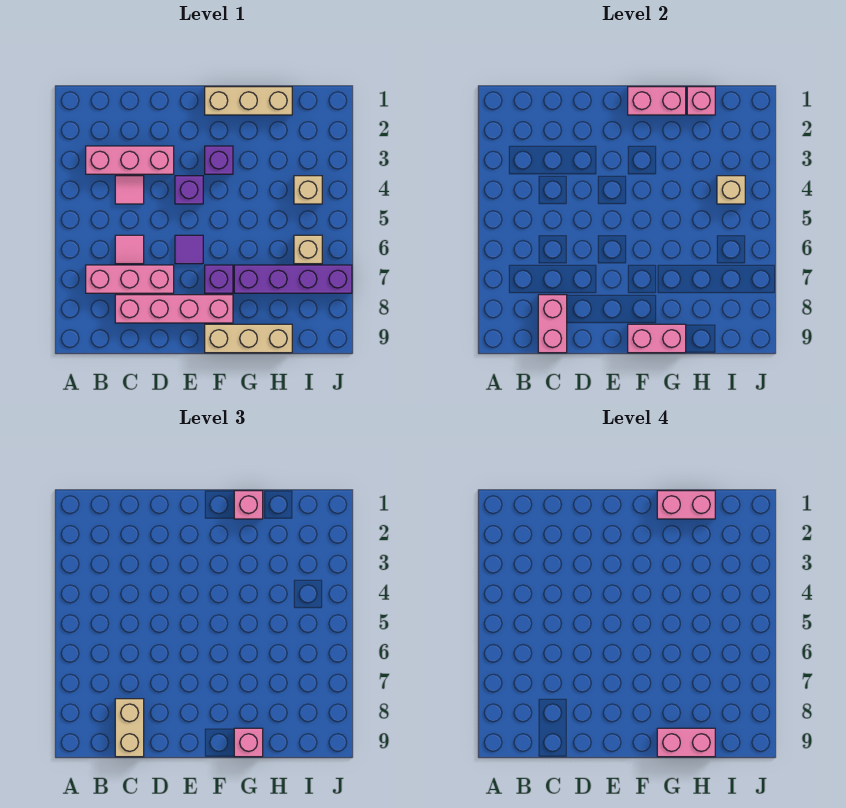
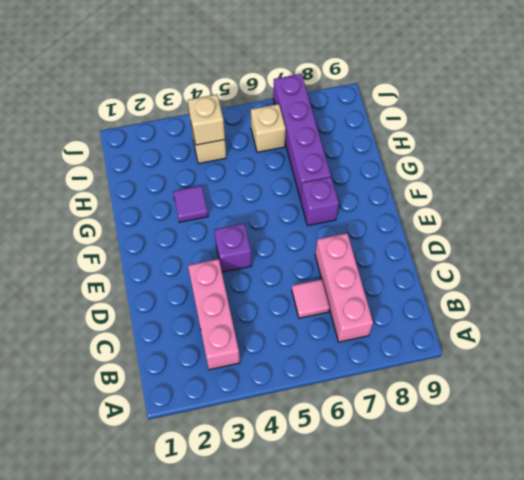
purple 1x1 tile [173,186,208,222] -> purple 1x1 tile moved to [175,235,203,264]
none -> pink 1x1 tile [115,176,144,204]
none -> pink 1x4 brick [115,295,233,323]
none -> tan 1x3 brick [205,87,292,115]

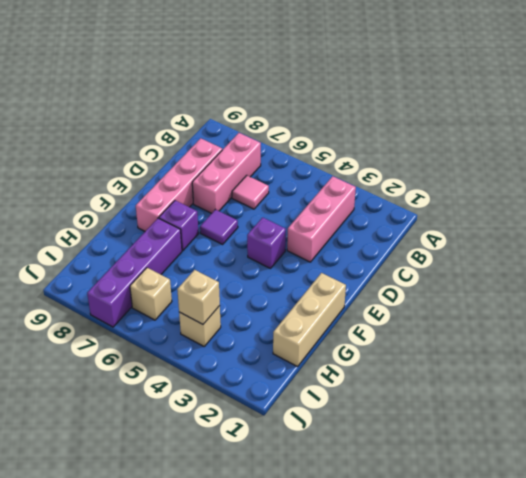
none -> pink 1x1 tile [115,176,144,204]
none -> purple 1x1 brick [205,146,233,174]
none -> tan 1x3 brick [205,324,292,353]

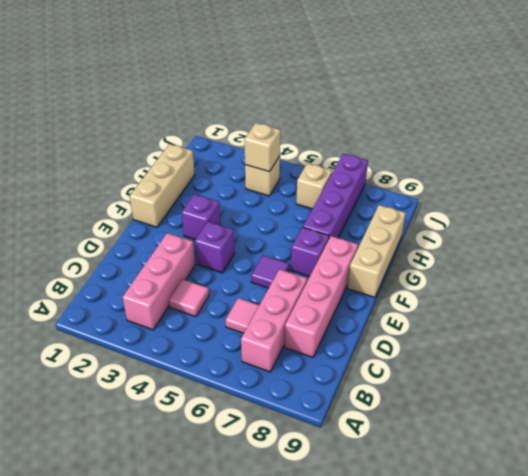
none -> pink 1x2 brick [538,295,567,353]
none -> pink 1x2 brick [628,87,686,115]
none -> pink 1x2 brick [628,324,686,353]

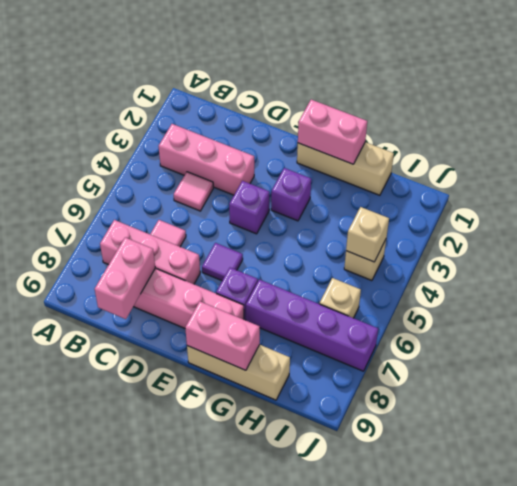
none -> pink 1x1 brick [687,87,715,115]
none -> tan 1x2 brick [115,699,144,757]
none -> pink 1x1 brick [234,491,263,519]

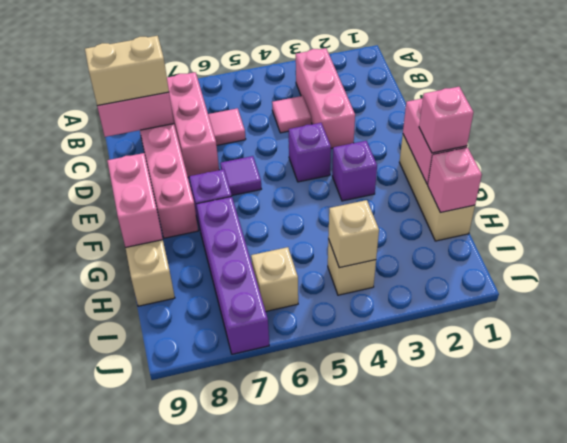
none -> pink 1x1 brick [234,728,263,757]
none -> pink 1x2 brick [657,491,715,519]
none -> pink 1x2 brick [657,728,715,757]

